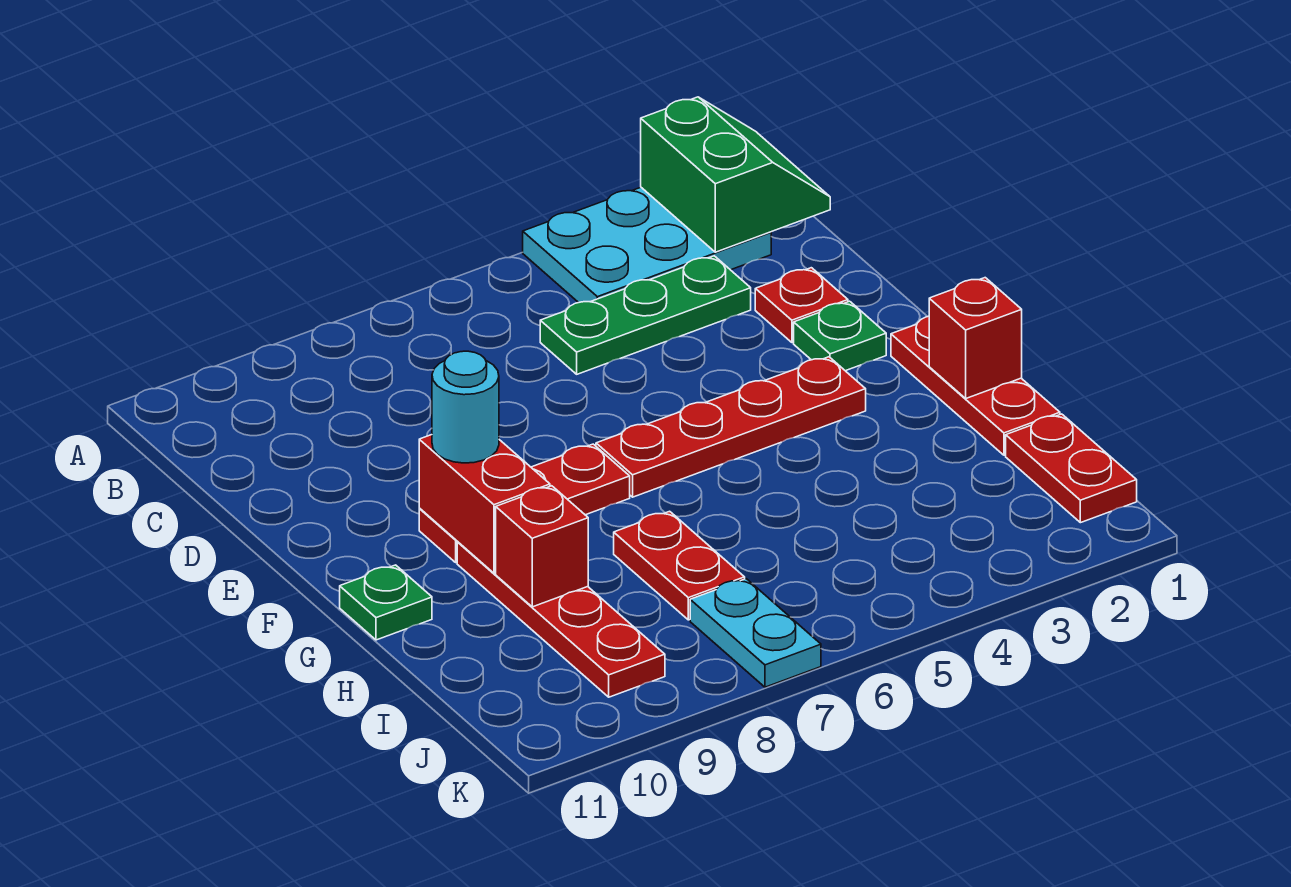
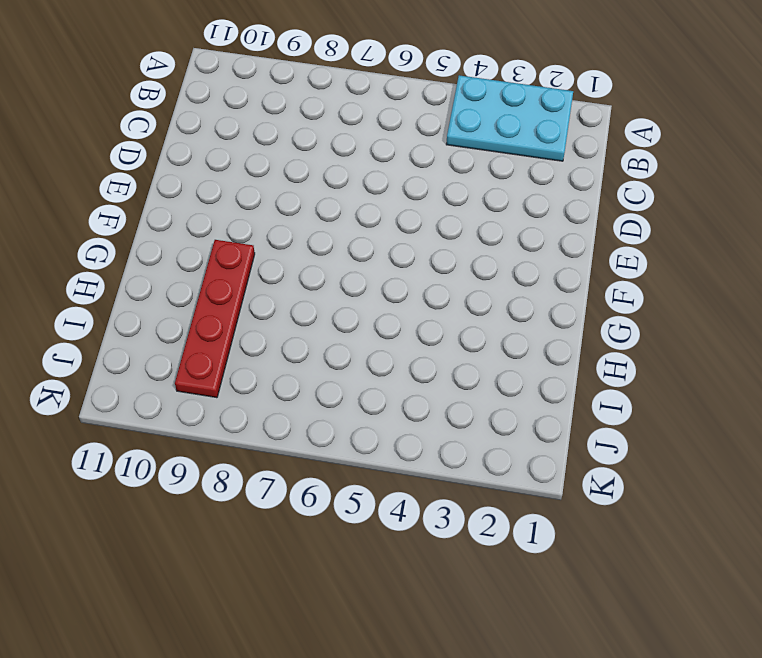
none -> green 1x3 plate [540,256,751,374]
none -> red 1x1 plate [755,268,848,343]
none -> green 1x1 plate [794,301,886,371]

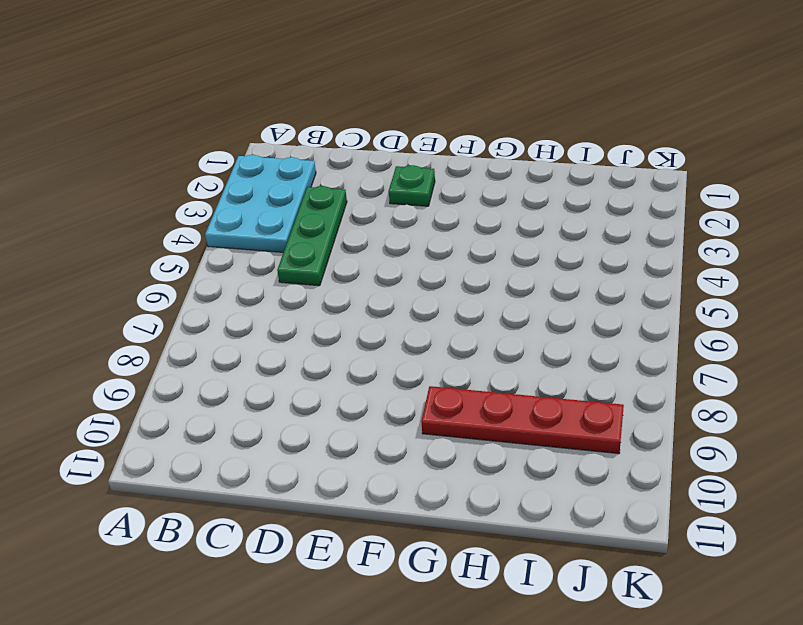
none -> red 1x1 plate [755,268,848,343]
none -> red 1x3 plate [891,316,1060,455]
none -> red 1x4 plate [596,357,866,497]

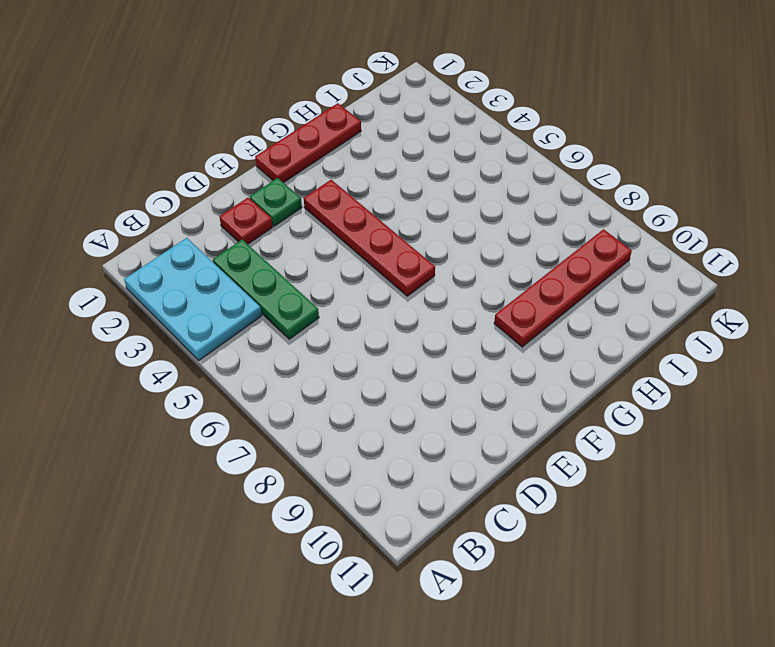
none -> red 1x3 plate [419,444,630,563]
none -> green 1x1 plate [340,565,432,640]
none -> red 1x2 plate [614,511,745,620]

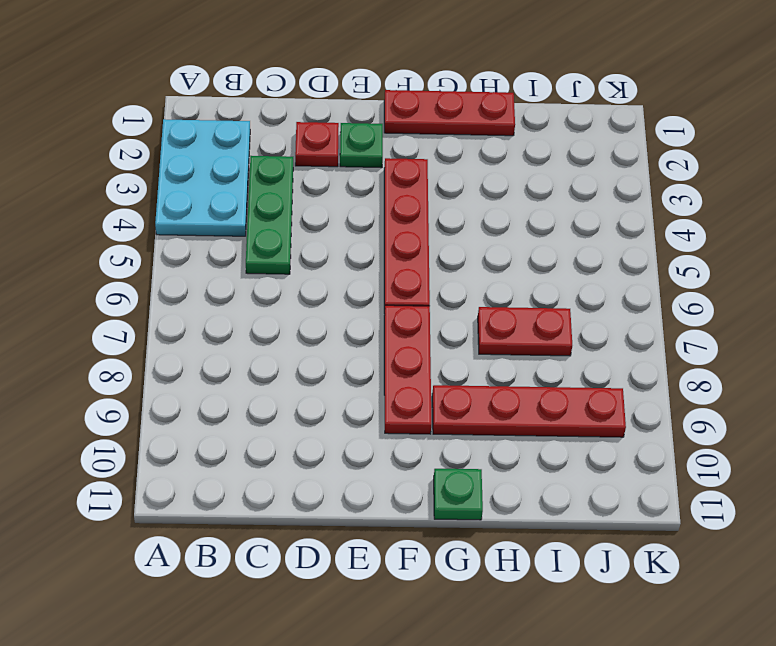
none -> red 1x2 plate [1006,414,1137,523]
none -> cyan 1x2 plate [690,579,821,687]
none -> green 2x2 slope [641,97,830,252]

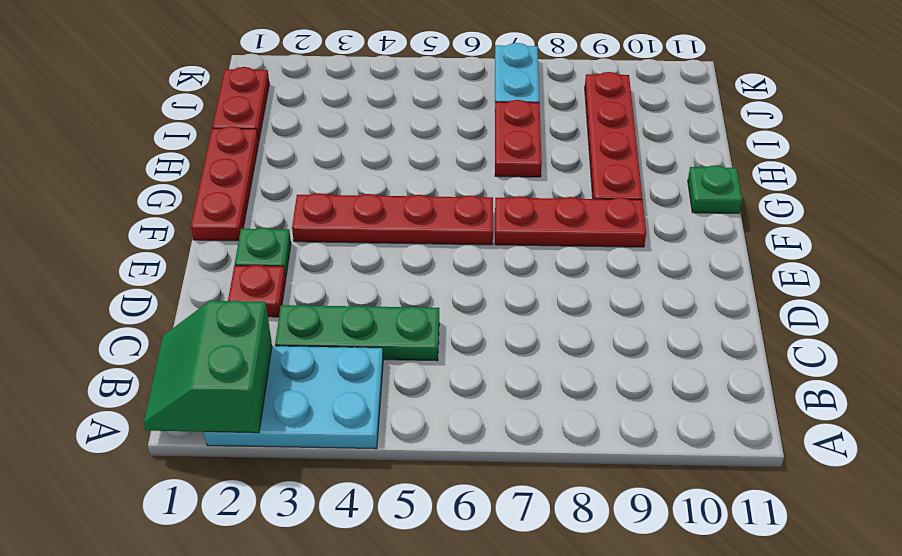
none -> red 1x2 brick [419,435,550,573]
none -> red 1x1 brick [929,278,1022,398]
none -> red 1x1 brick [496,486,588,607]

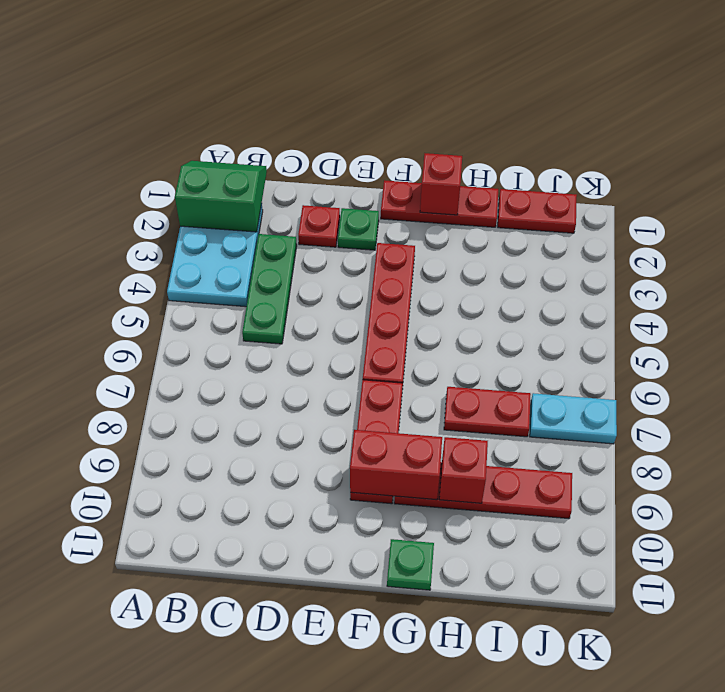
none -> cyan 1x1 round brick [432,351,499,463]

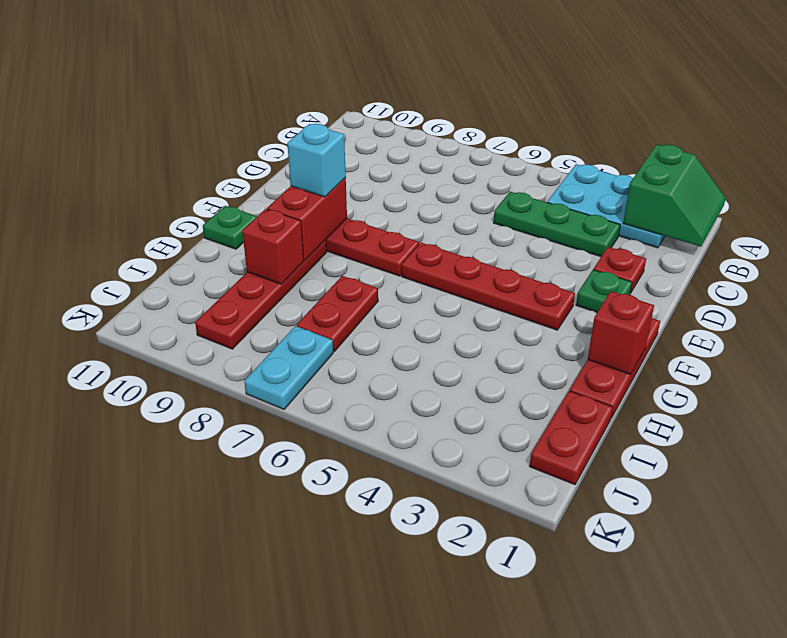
cyan 1x1 brick [287,124,346,197] -> cyan 1x1 round brick [432,351,499,463]

